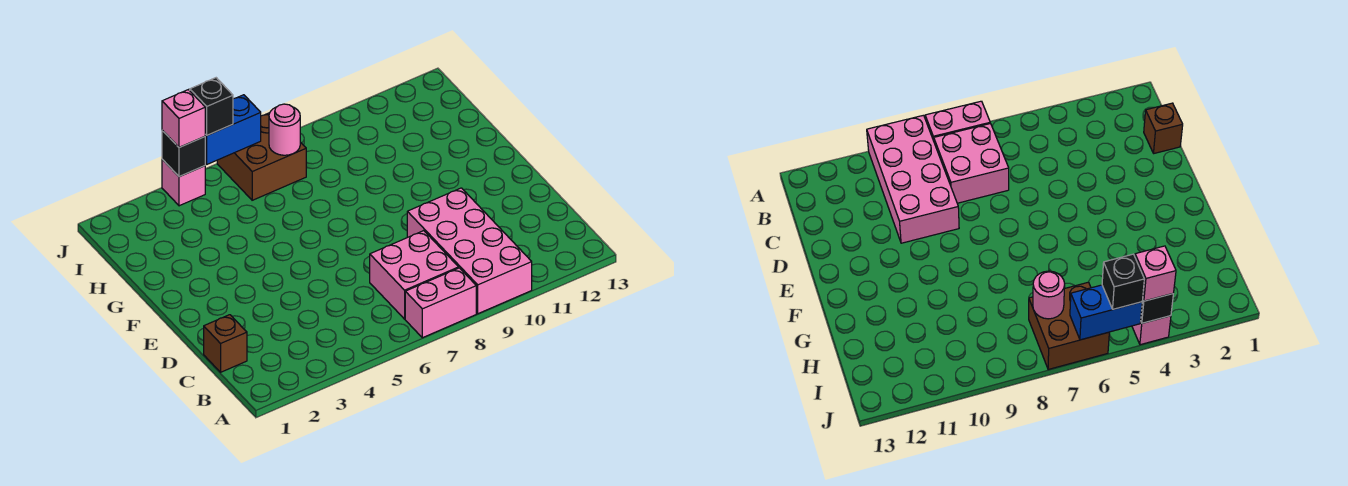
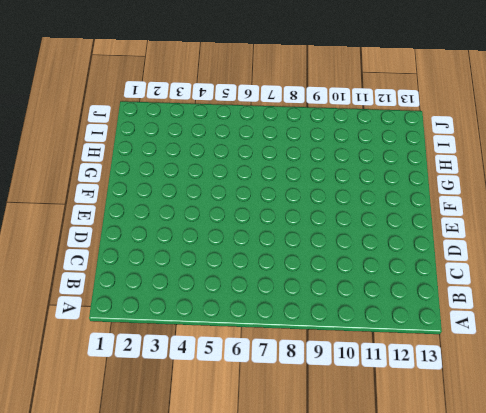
none -> pink 1x2 brick [405,268,476,338]
none -> pink 2x4 brick [407,188,532,314]

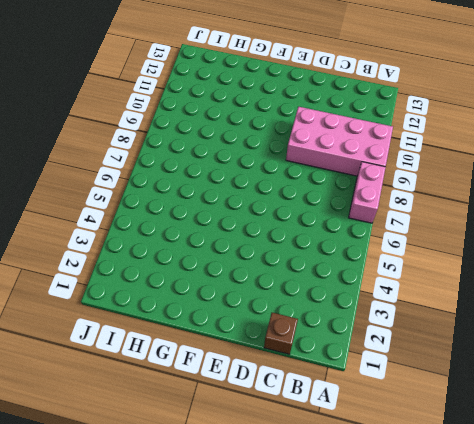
none -> pink 2x2 brick [370,231,459,319]
none -> brown 2x2 brick [217,113,306,200]

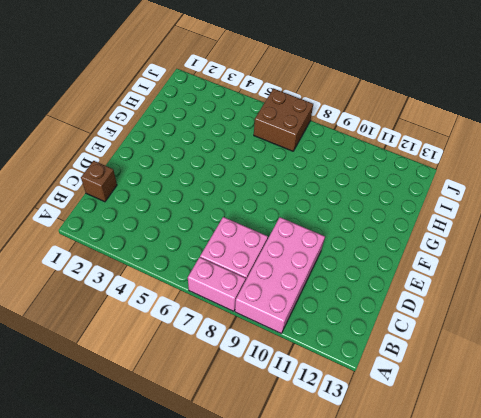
none -> pink 1x1 brick [162,160,205,206]
none -> pink 1x1 round brick [269,104,300,155]

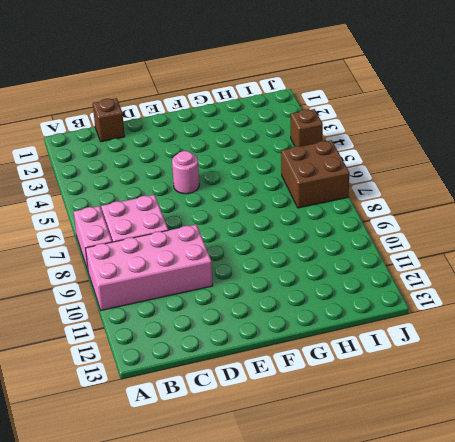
pink 1x1 round brick [172,151,199,194] -> pink 1x1 round brick moved to [269,104,300,155]
brown 1x1 brick [291,109,323,146] -> pink 1x1 brick [162,160,205,206]
none -> black 1x1 brick [162,130,205,177]
none -> blue 1x2 brick [205,95,261,164]

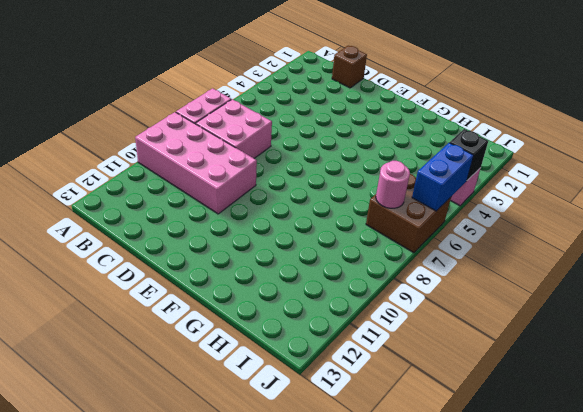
none -> pink 1x1 brick [162,90,205,147]
none -> black 1x1 brick [190,78,233,135]

